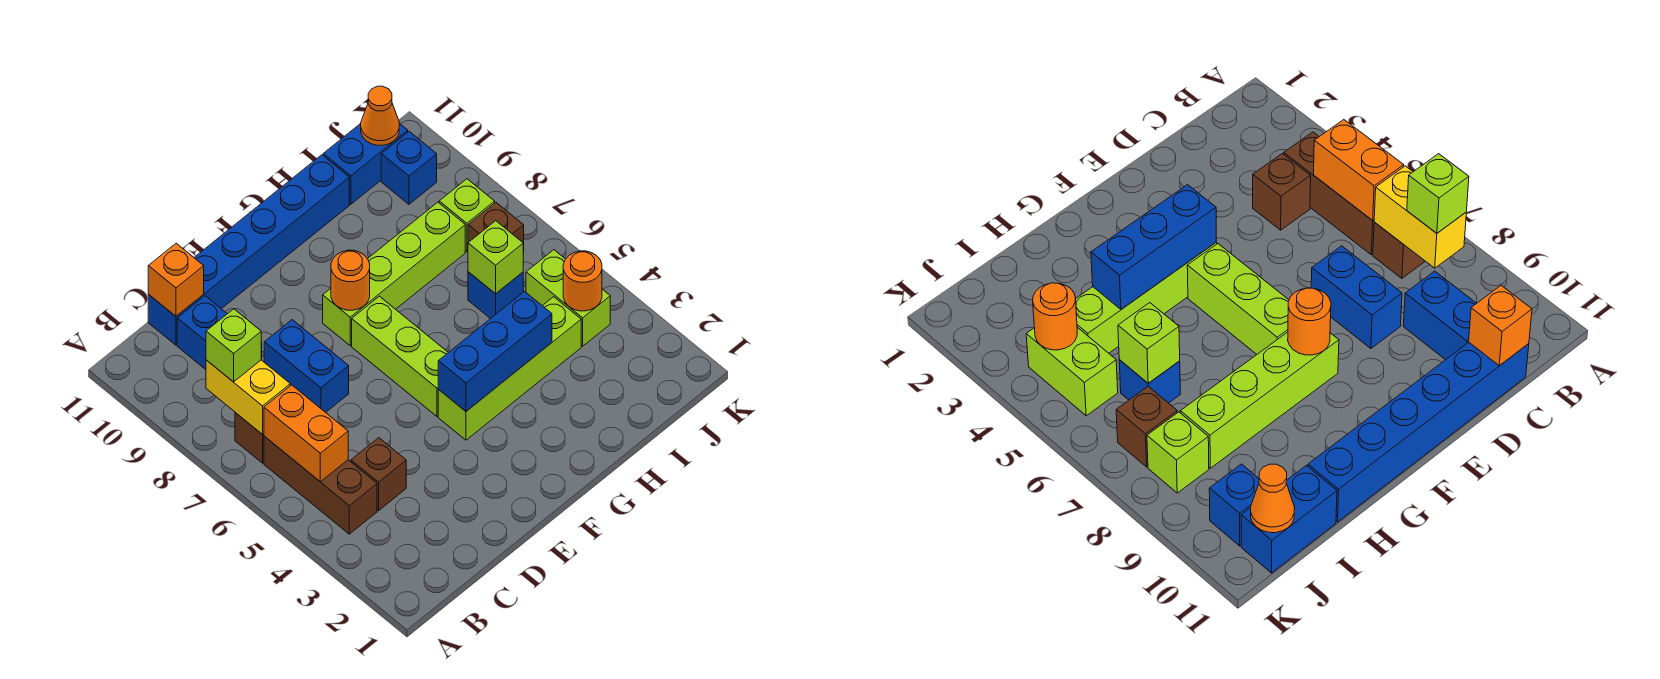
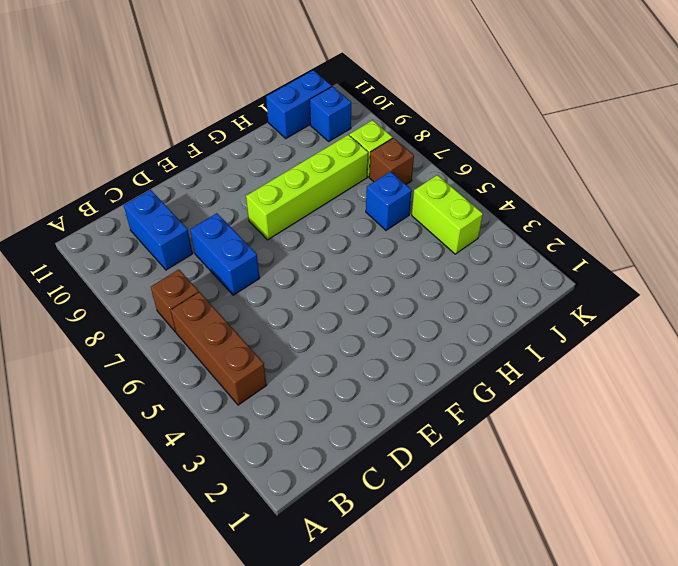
none -> brown 1x1 brick [351,438,406,511]
none -> blue 1x6 brick [148,155,349,345]
none -> lime 1x4 brick [438,297,581,440]

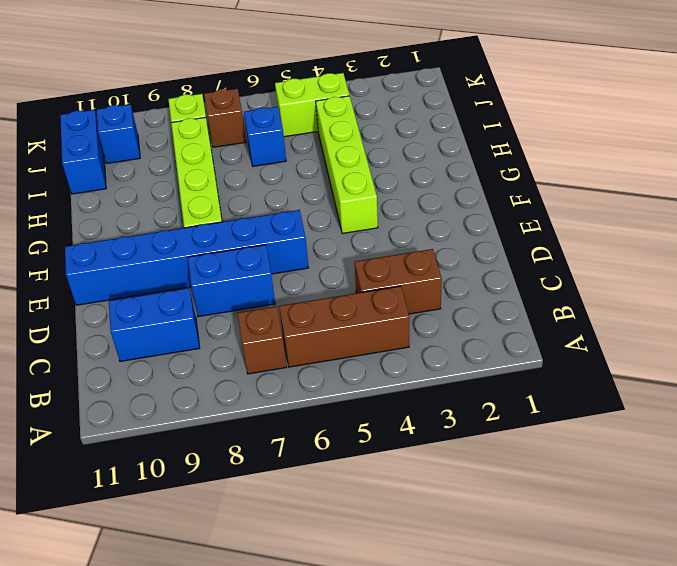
brown 1x2 brick [355,249,442,314] -> brown 1x1 brick [351,438,406,511]
blue 1x6 brick [65,210,309,305] -> blue 1x6 brick turned to [148,155,349,345]
none -> lime 1x3 brick [352,296,448,416]
none -> orange 1x2 brick [264,385,348,482]
none -> yellow 1x2 brick [206,360,290,435]

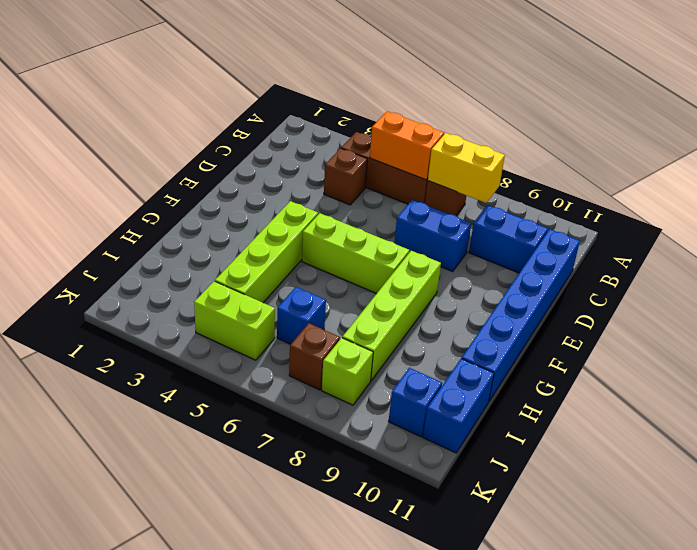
none -> orange 1x1 brick [148,243,204,316]
none -> blue 1x3 brick [438,292,552,411]
none -> orange 1x1 round brick [331,250,370,310]

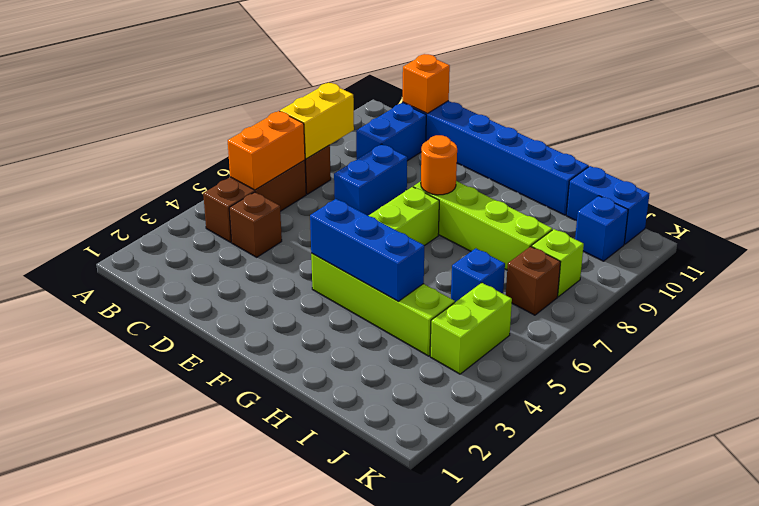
none -> lime 1x1 brick [468,221,523,294]
none -> orange 1x1 round brick [563,251,602,311]
none -> orange 1x1 cone [361,86,399,145]

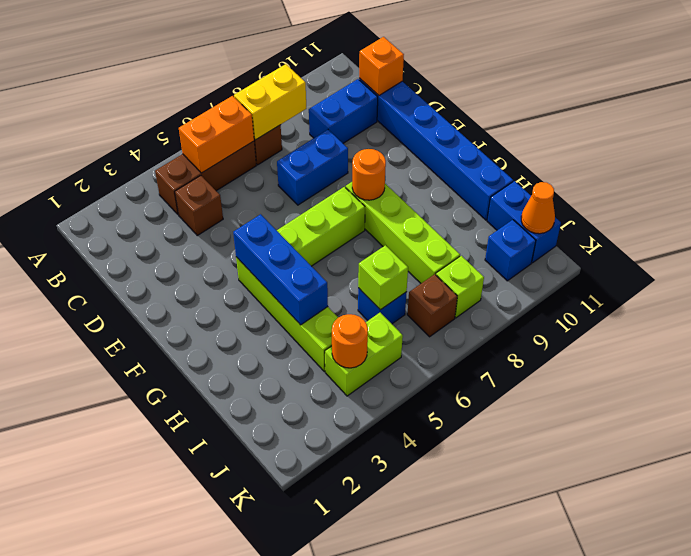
none -> lime 1x1 brick [206,309,261,382]

